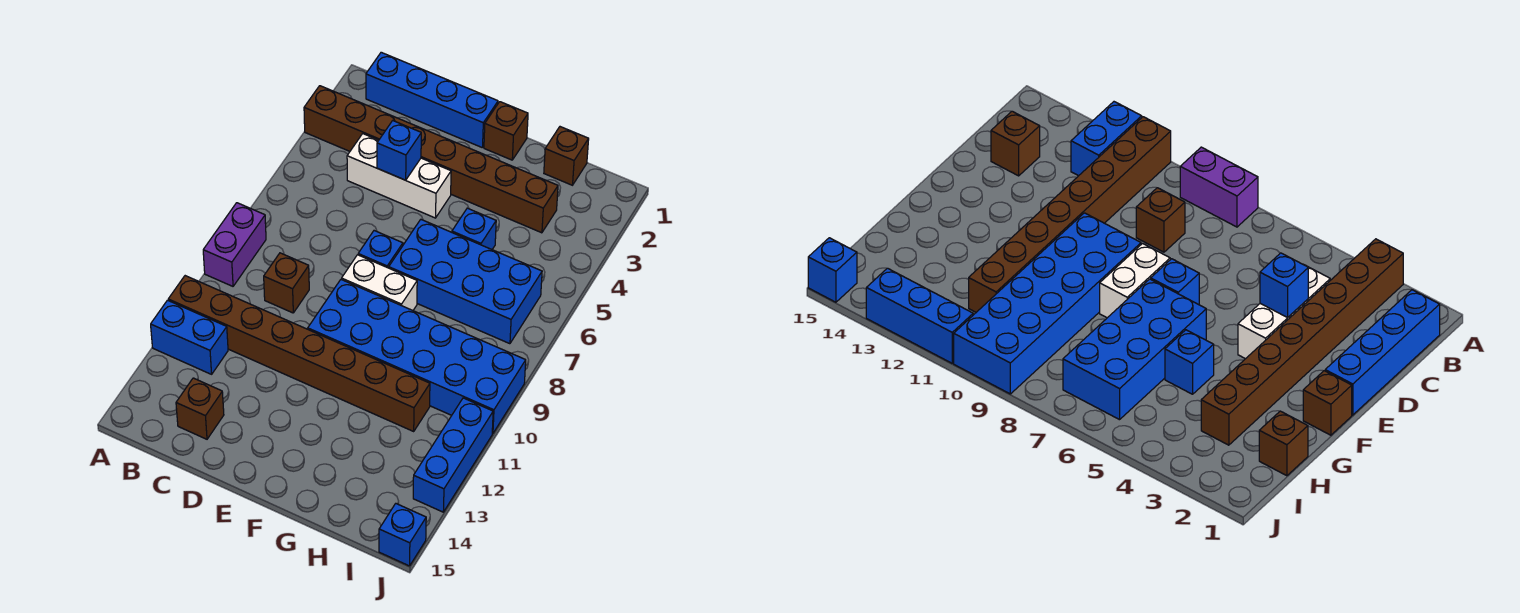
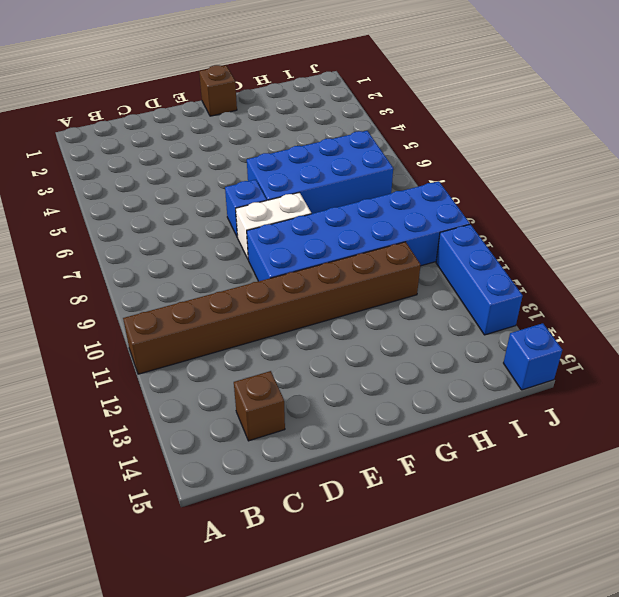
none -> brown 1x8 brick [304,86,558,233]
none -> purple 1x2 brick [203,203,266,286]
none -> blue 1x2 brick [151,300,228,374]

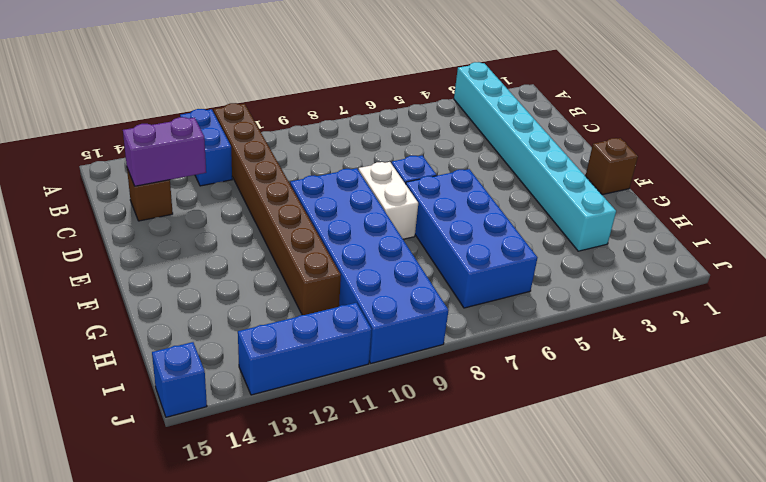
cyan 1x8 brick [454,62,616,251] -> brown 1x8 brick [304,86,558,233]
purple 1x2 brick [123,117,206,186] -> purple 1x2 brick moved to [203,203,266,286]
none -> blue 1x4 brick [366,52,498,148]
none -> white 1x3 brick [347,134,451,218]
none -> brown 1x1 brick [264,253,309,313]

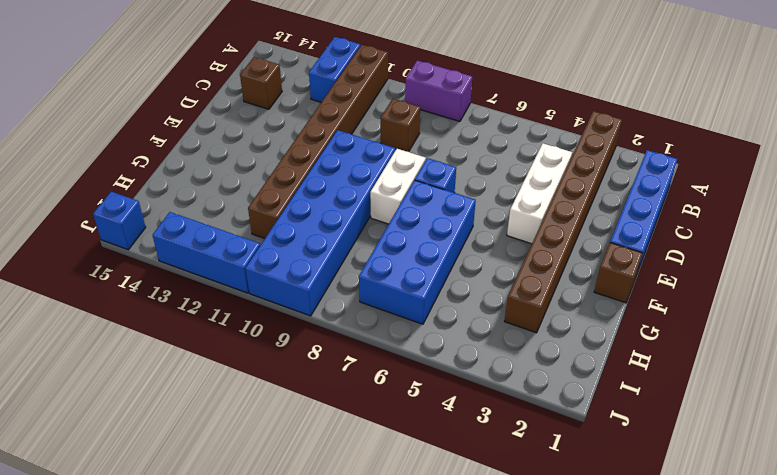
none -> blue 1x1 brick [452,208,496,249]
none -> brown 1x1 brick [544,127,589,185]
none -> blue 1x1 brick [377,121,421,180]

